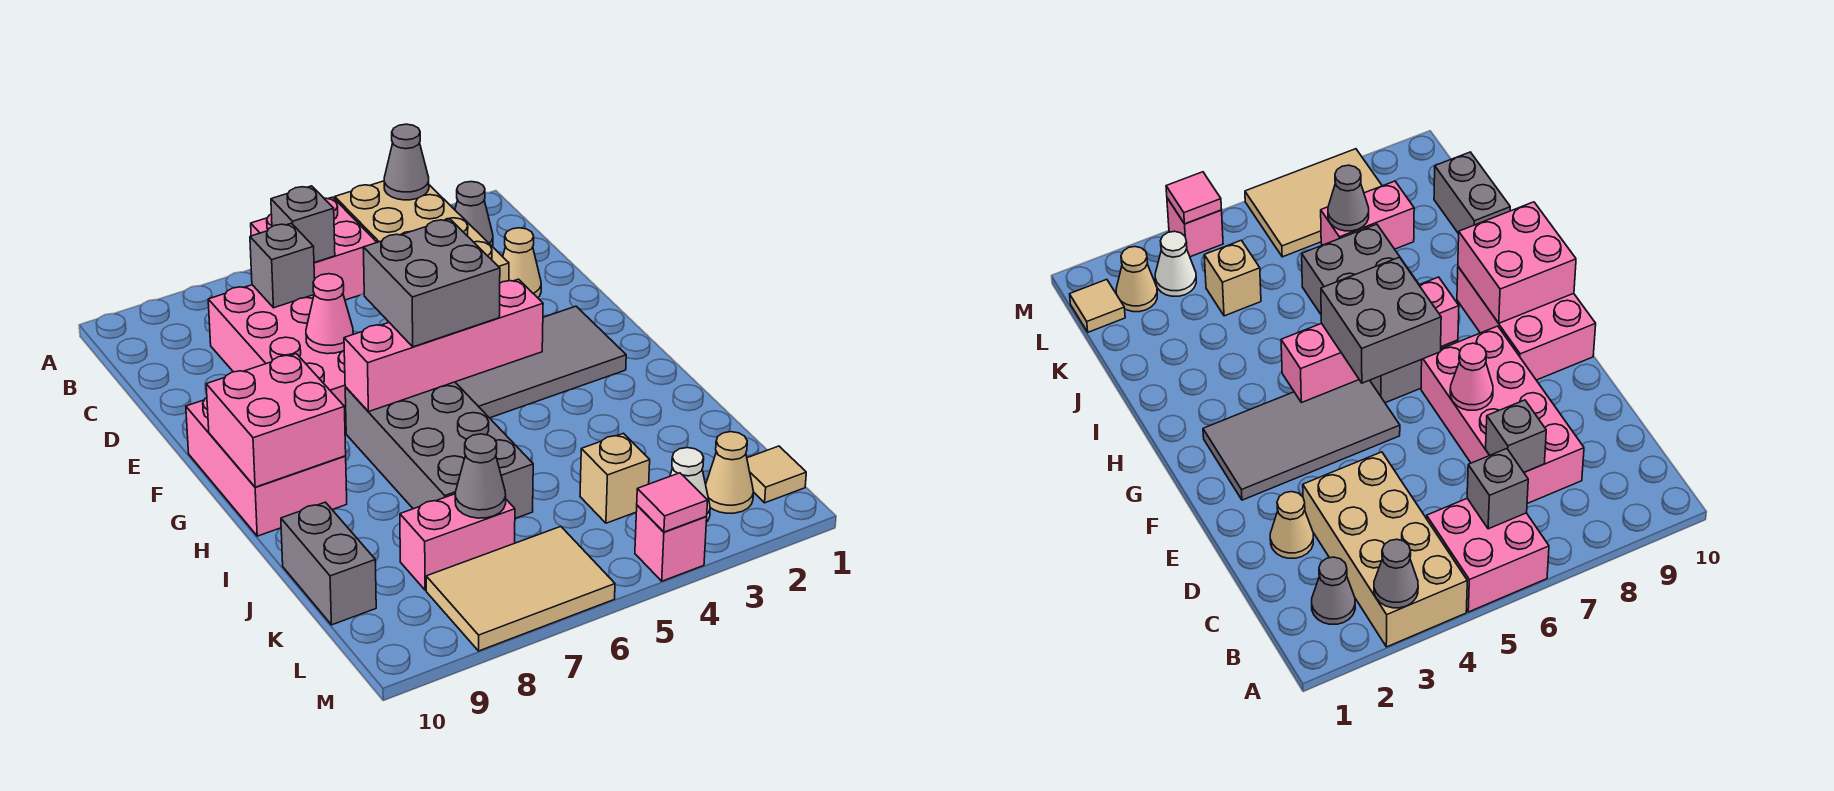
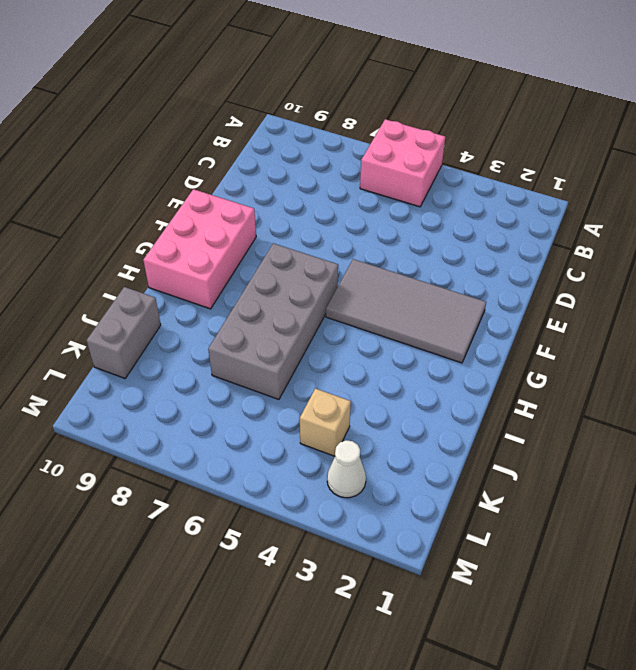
none -> tan 2x4 brick [335,181,509,283]
none -> grey 1x1 cone [455,182,493,246]
none -> pink 2x4 brick [208,285,346,433]

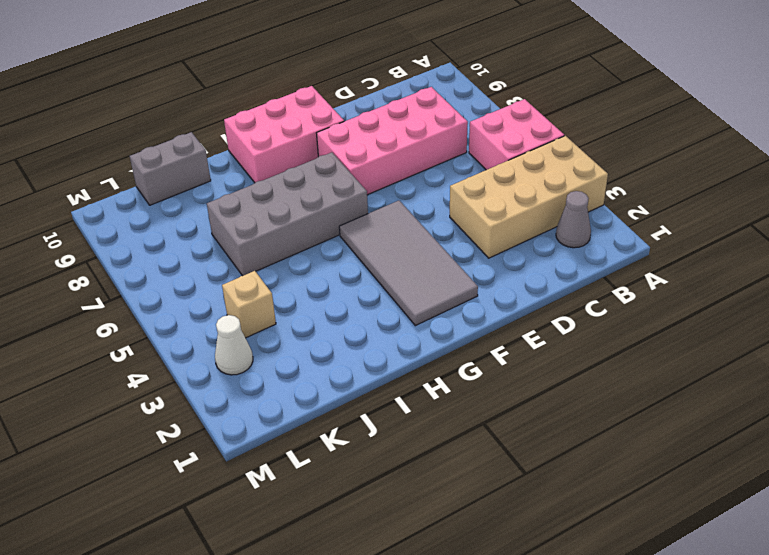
none -> tan 1x1 cone [503,228,541,298]
none -> pink 1x2 brick [400,494,515,590]
none -> tan 1x1 tile [747,446,806,503]

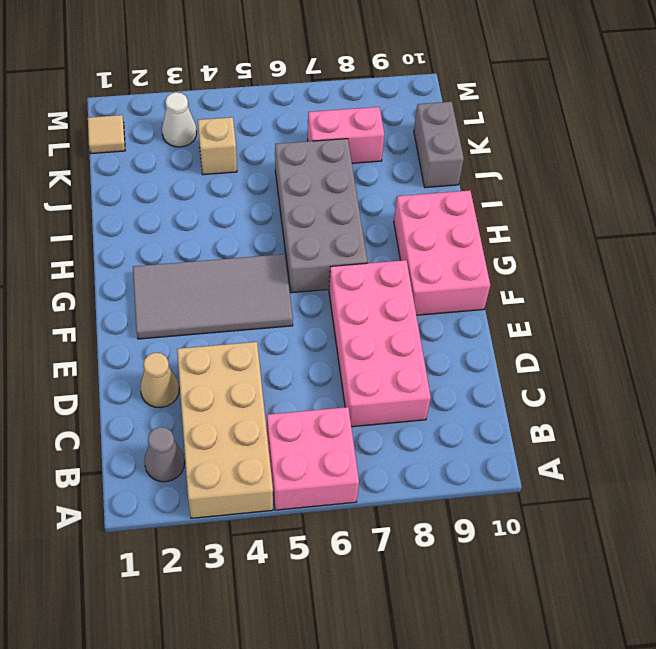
none -> tan 1x1 cone [706,432,754,513]
none -> tan 2x3 tile [426,527,615,651]
none -> pink 1x1 brick [635,505,707,581]

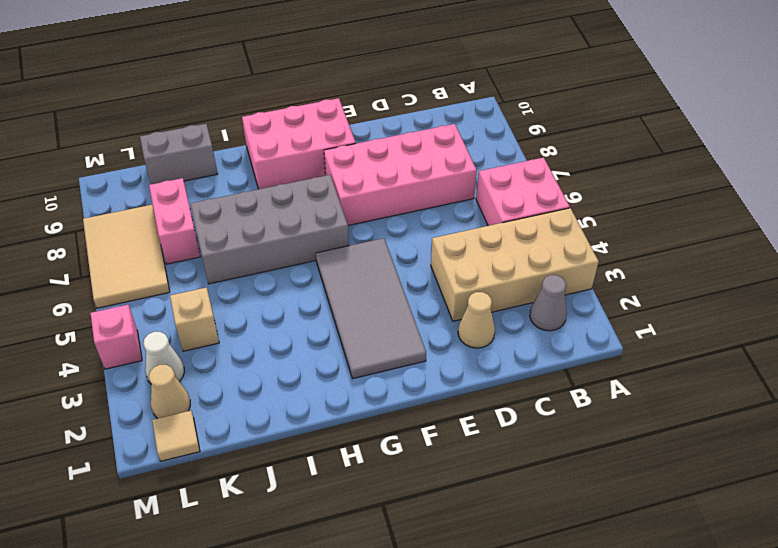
none -> grey 1x1 cone [384,124,429,200]
none -> grey 1x1 brick [271,186,335,263]
none -> grey 1x1 brick [250,223,315,308]

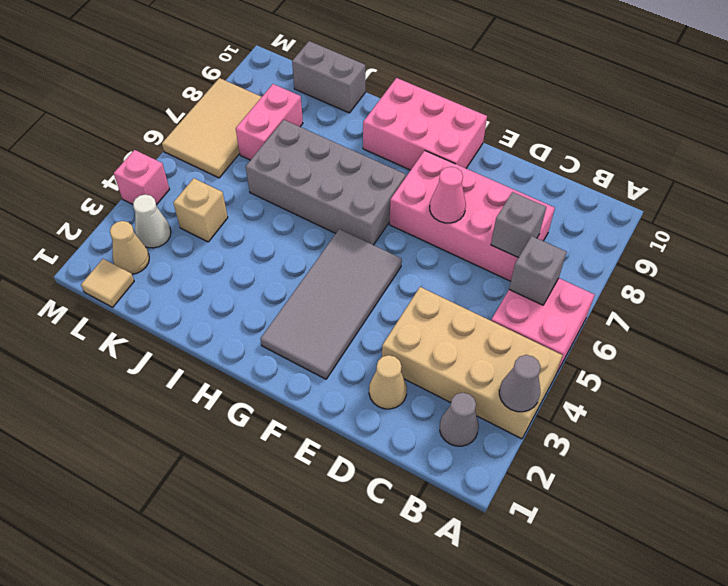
none -> pink 1x4 brick [344,279,543,412]
none -> pink 2x2 brick [206,354,346,487]
none -> grey 1x1 cone [455,434,506,518]

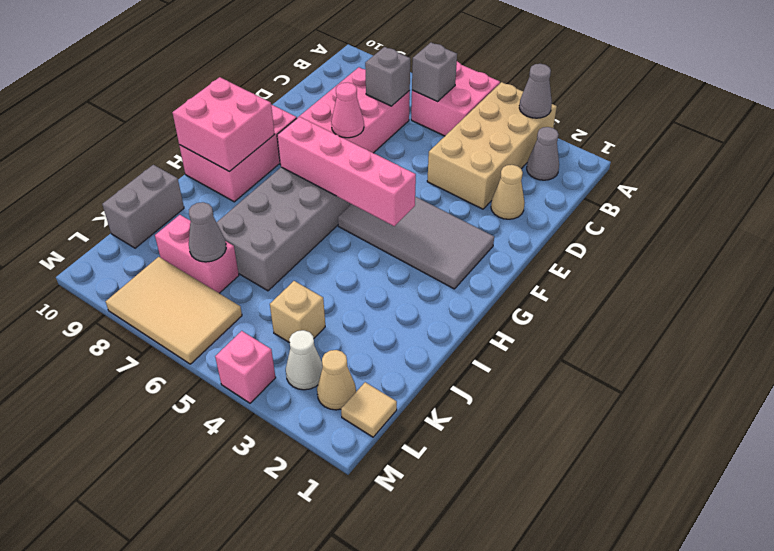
none -> pink 1x1 tile [637,473,708,532]
none -> grey 2x2 brick [363,219,500,347]

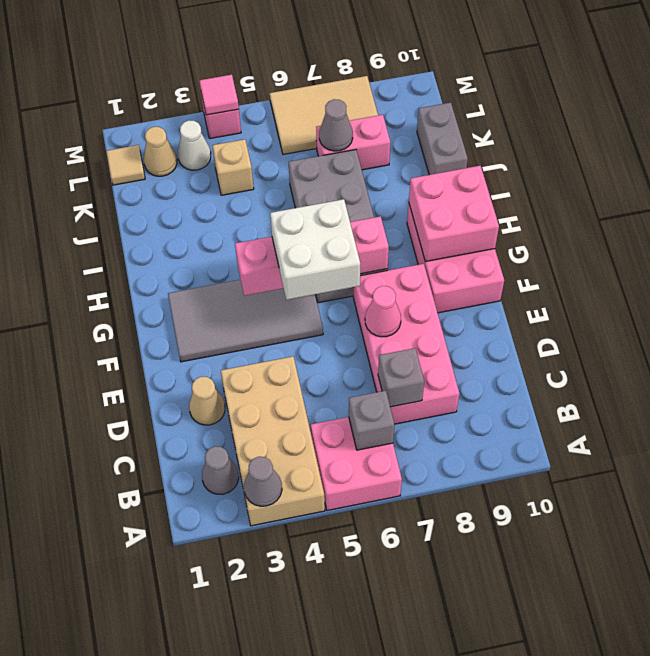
white 2x2 brick [270,199,360,300] -> grey 2x2 brick [363,219,500,347]

